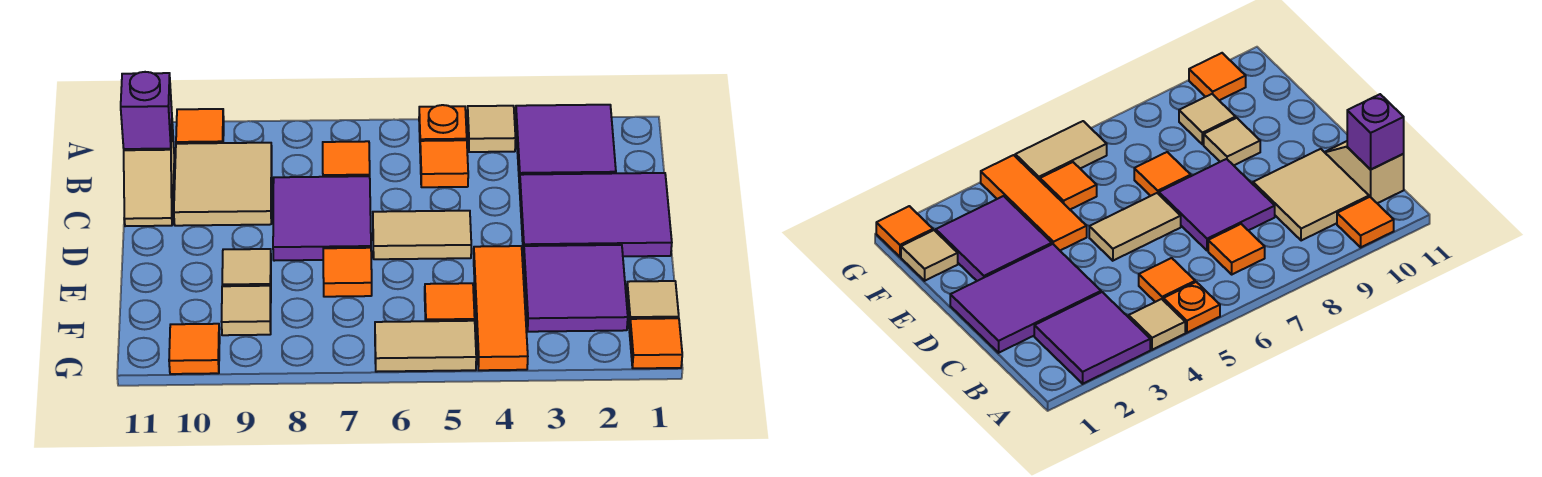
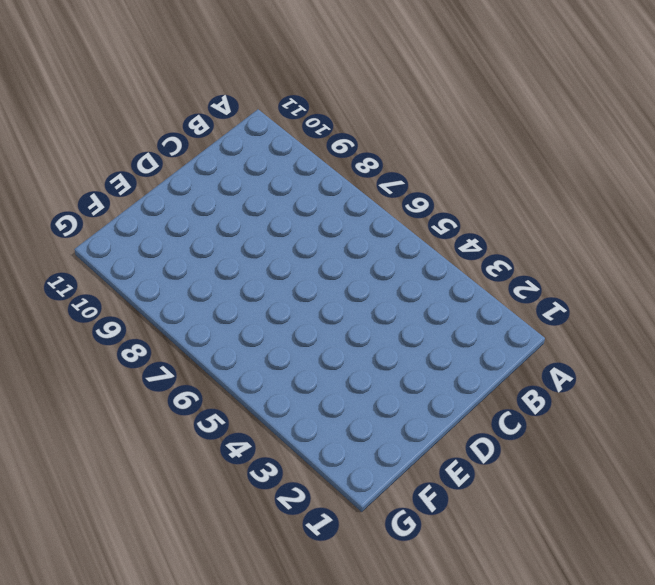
none -> purple 2x2 tile [516,105,616,186]
none -> tan 1x1 tile [467,106,516,152]
none -> orange 1x1 plate [419,105,467,141]

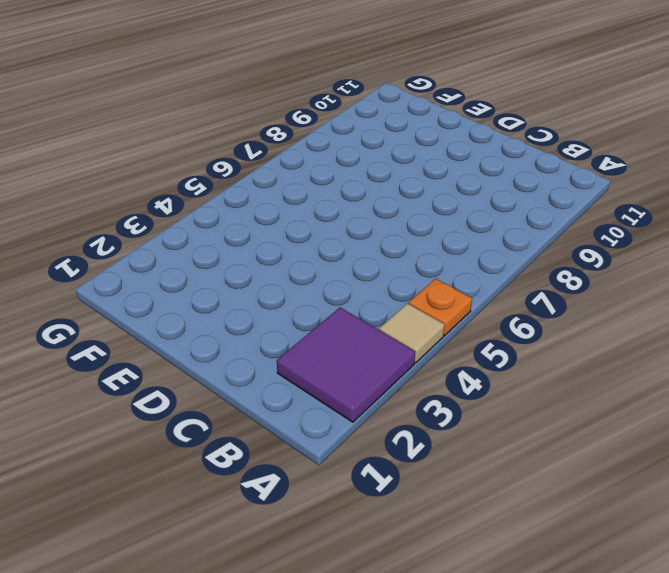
none -> orange 1x1 tile [176,109,224,144]
none -> orange 1x1 tile [420,140,468,187]
none -> orange 1x1 tile [323,141,370,177]

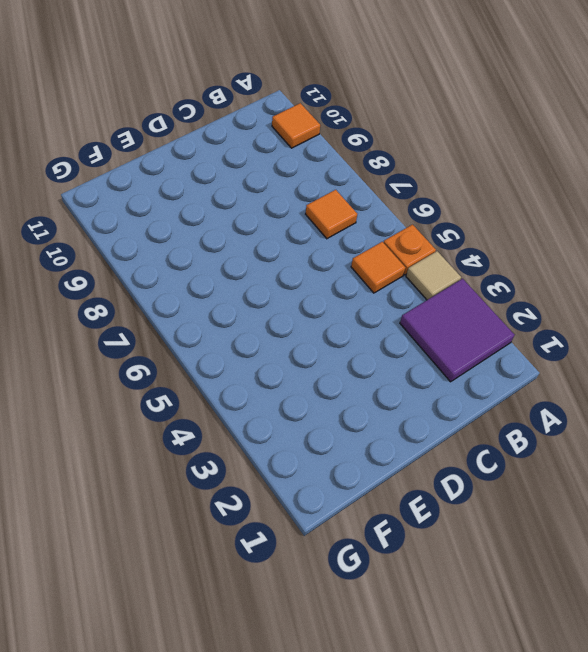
none -> tan 2x2 tile [174,143,272,226]
none -> tan 1x2 slope [124,124,174,226]
none -> purple 2x3 tile [519,173,672,257]

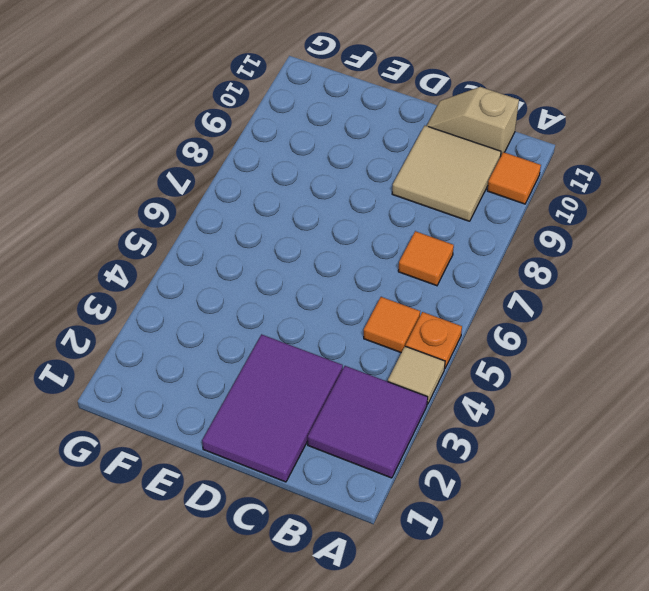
none -> purple 2x2 tile [273,176,371,261]
none -> tan 1x2 tile [373,211,471,259]
none -> purple 2x2 tile [523,245,628,332]

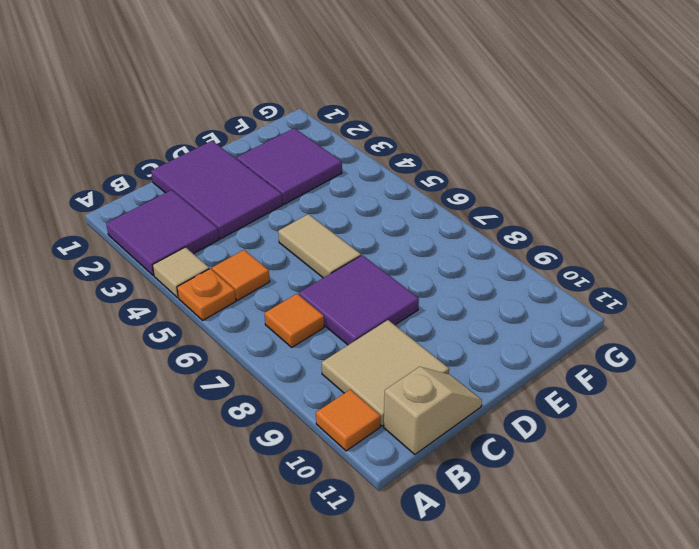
none -> orange 1x3 tile [474,246,528,370]
none -> orange 1x1 tile [323,248,372,297]
none -> tan 1x1 tile [222,249,271,288]

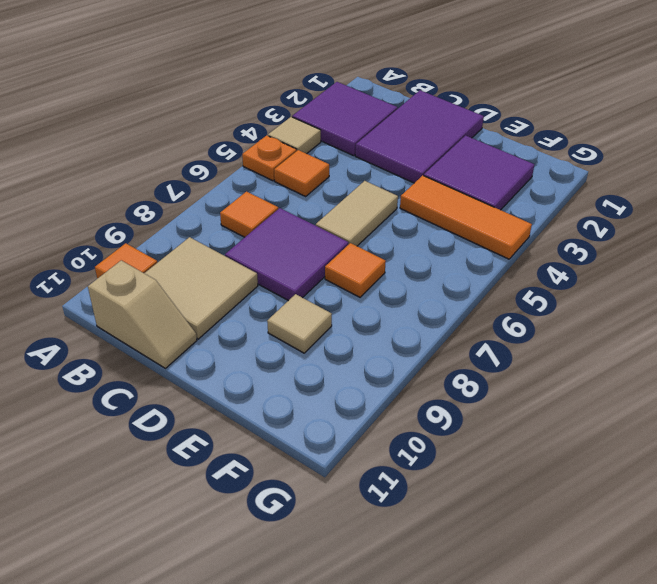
none -> tan 1x1 tile [626,281,679,330]
none -> orange 1x1 tile [425,283,475,321]
none -> tan 1x1 tile [221,286,271,335]

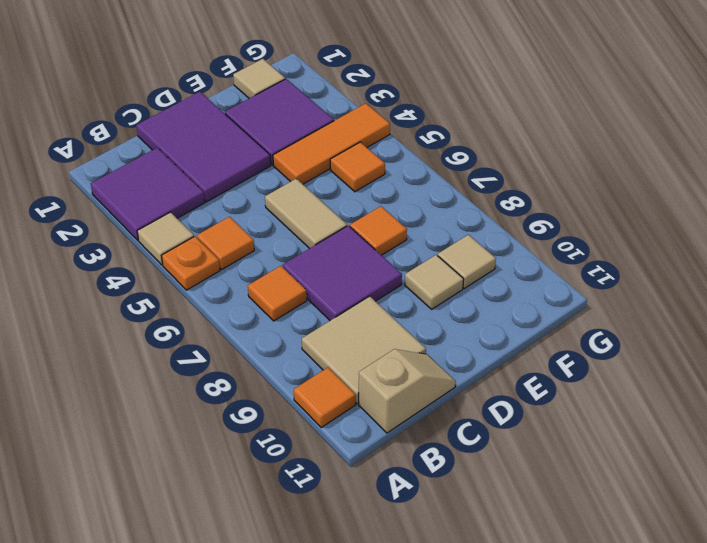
none -> orange 1x1 tile [629,318,682,368]
none -> tan 1x2 tile [375,321,476,372]
none -> orange 1x1 tile [169,324,220,374]

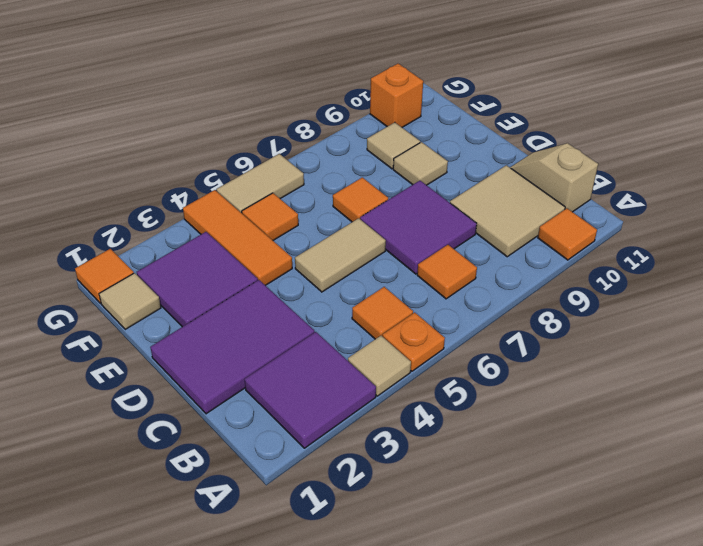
orange 1x1 brick [370,64,423,127] -> orange 1x1 tile [169,324,220,374]
none -> purple 1x1 brick [121,72,172,149]

